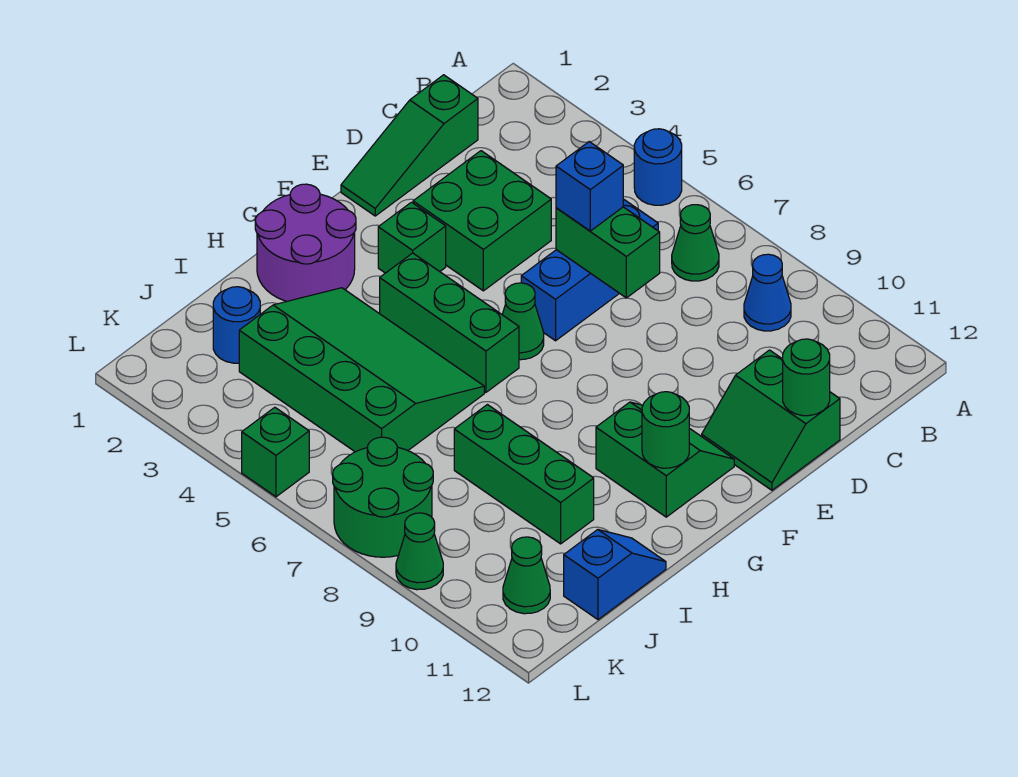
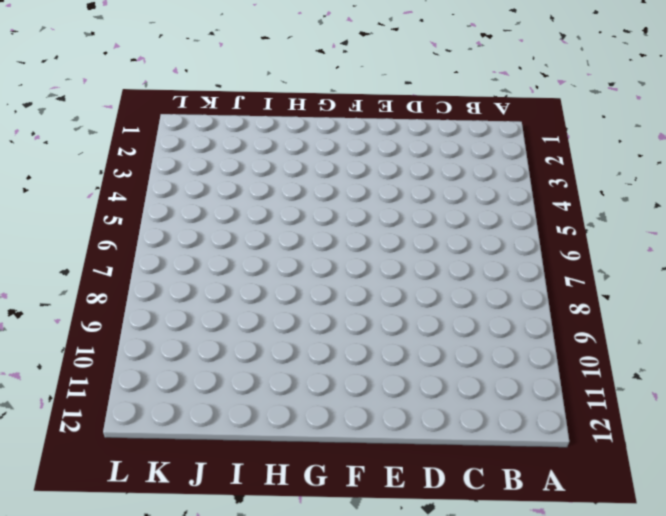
none -> blue 1x1 round brick [634,129,682,205]
none -> green 1x1 cone [672,205,719,281]
none -> blue 1x1 cone [744,254,791,331]

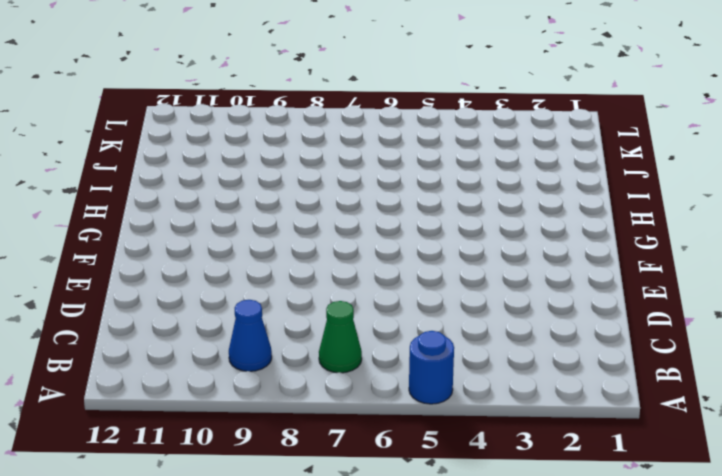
none -> green 1x3 slope [341,75,478,216]
none -> blue 1x3 brick [521,200,658,341]
none -> green 2x2 brick [413,151,551,291]

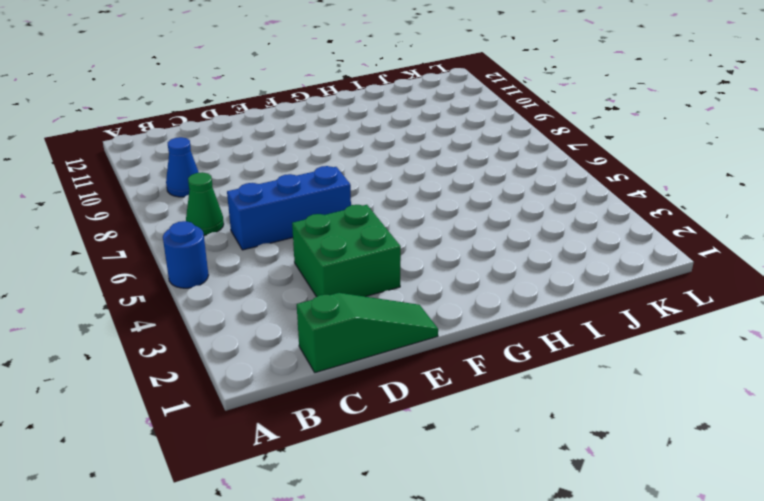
none -> green 2x2 slope [702,350,840,490]
none -> green 1x1 brick [378,202,446,273]
none -> green 1x1 cone [502,283,544,360]

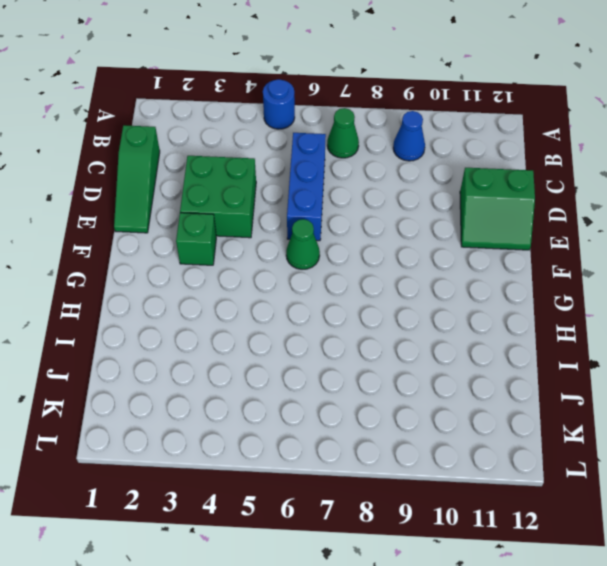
none -> green 2x2 slope [596,402,734,517]
none -> purple 2x2 round brick [255,184,356,301]
none -> green 1x3 brick [380,253,519,392]

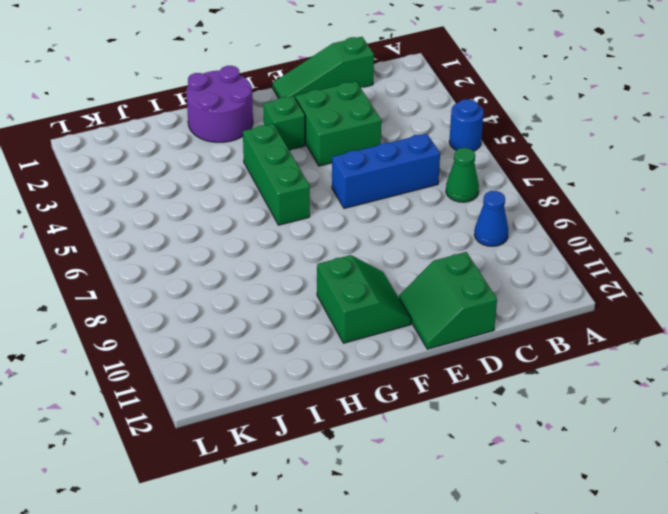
none -> green 1x1 cone [502,283,544,360]
none -> green 3x4 slope [239,288,484,452]
none -> green 1x3 brick [454,405,594,544]

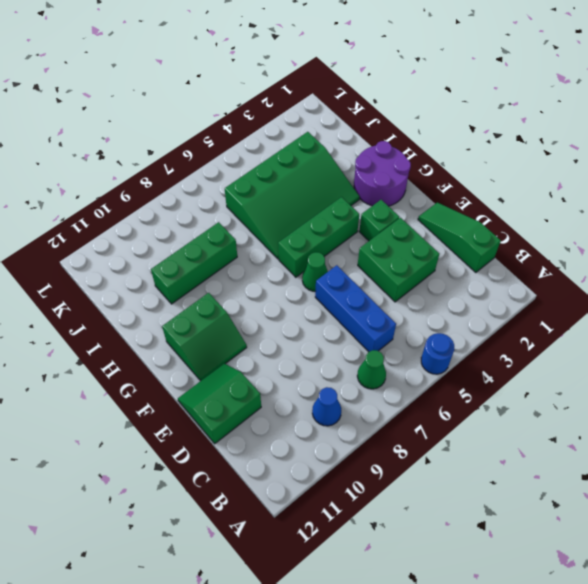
none -> blue 1x2 slope [564,530,666,620]
none -> blue 1x1 round brick [213,287,260,363]
none -> green 2x2 round brick [333,437,433,557]

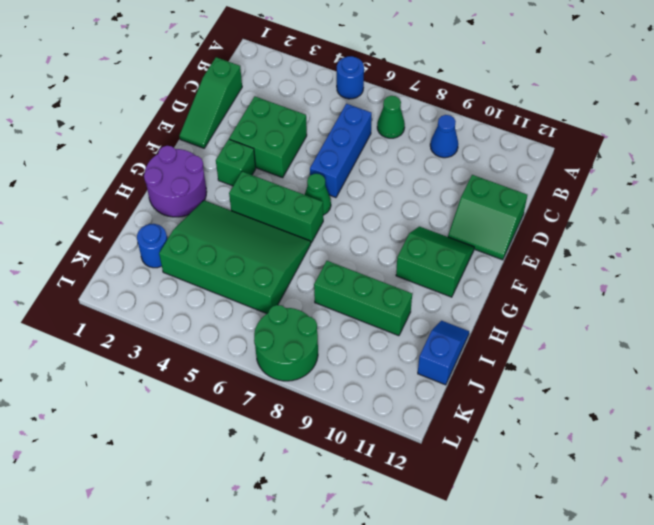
none -> green 1x1 cone [503,537,550,614]
none -> green 1x1 brick [242,407,309,497]
none -> green 1x1 cone [396,513,443,590]

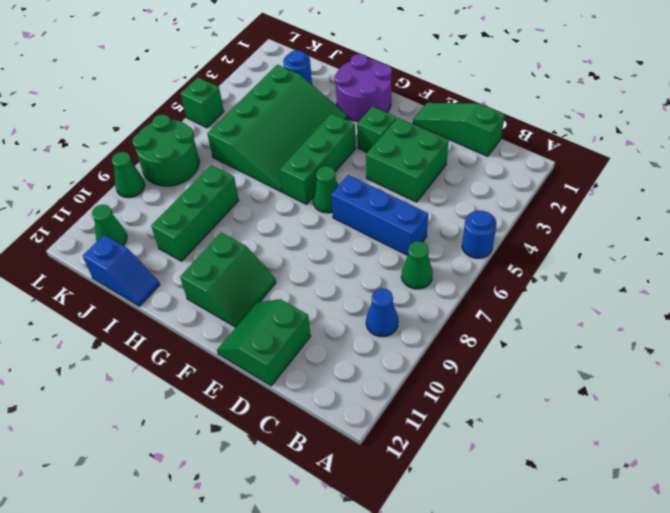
none -> green 1x2 brick [556,207,660,298]
none -> green 1x1 round brick [783,339,830,416]
none -> green 1x1 round brick [642,392,689,468]

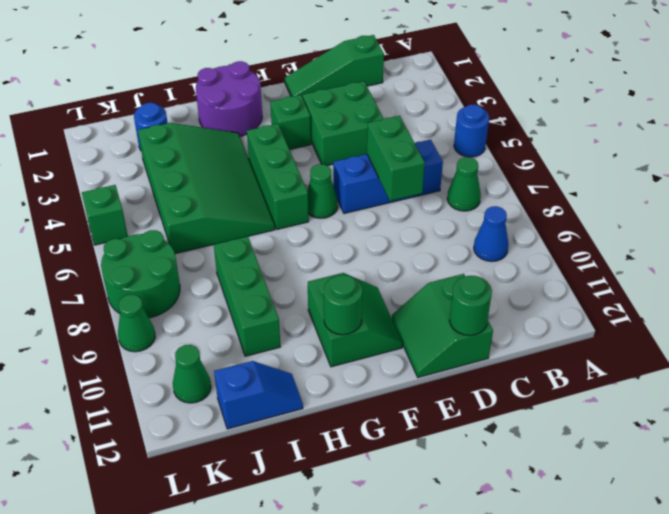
none -> blue 1x1 brick [556,142,623,231]

